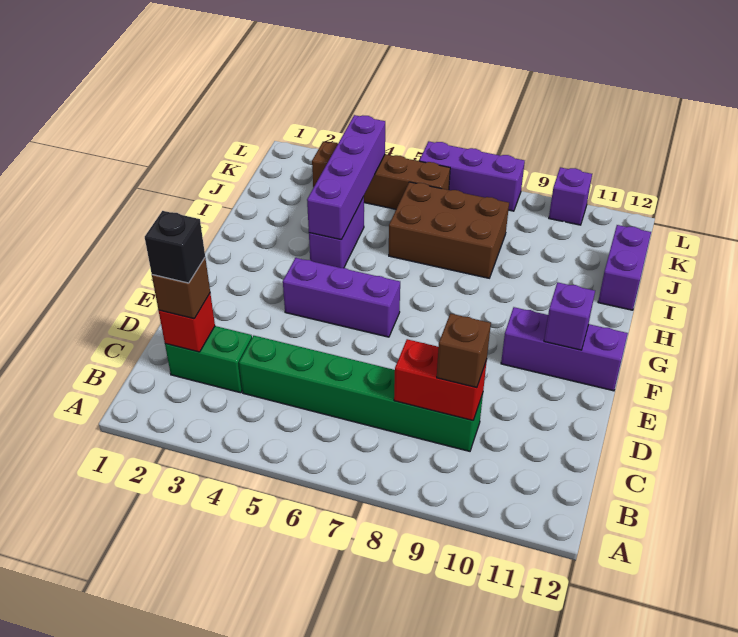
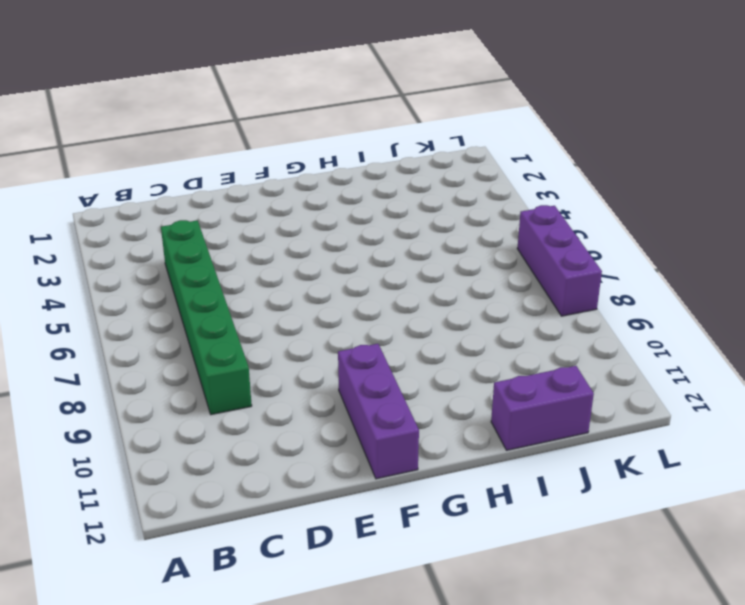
none -> green 1x2 brick [165,326,252,393]
none -> purple 1x3 brick [283,258,400,337]
none -> purple 1x2 brick [309,196,364,268]

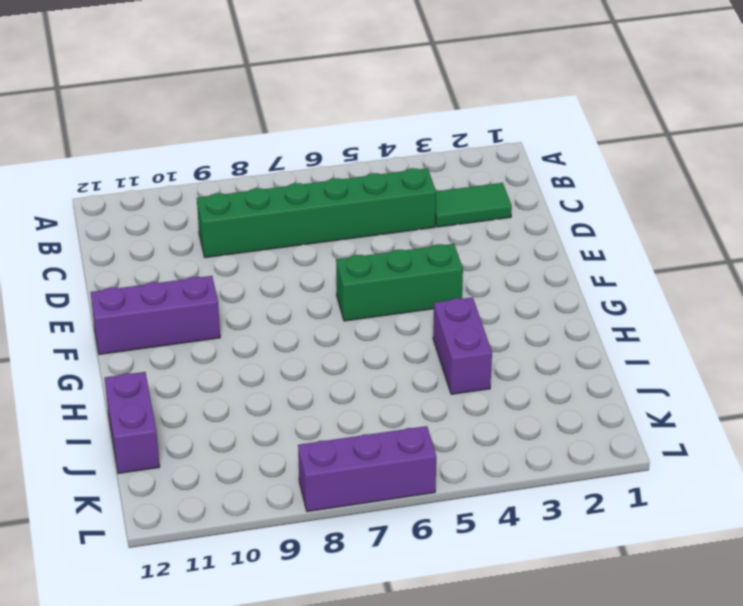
green 1x2 tile [435,183,512,227] -> green 1x2 brick [165,326,252,393]
green 1x3 brick [336,244,463,321] -> purple 1x3 brick [283,258,400,337]
none -> brown 2x3 brick [389,182,509,278]
none -> brown 1x4 brick [312,142,450,209]
none -> purple 1x1 brick [549,167,592,225]

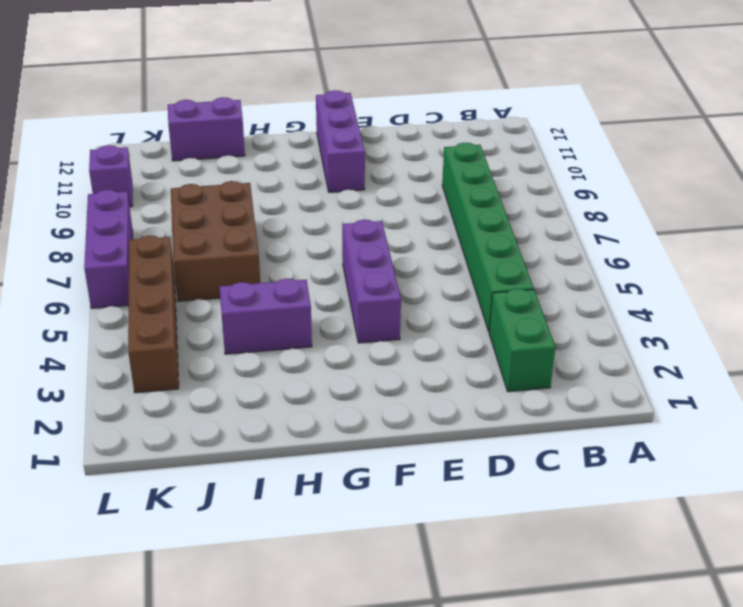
none -> red 1x1 brick [159,293,215,352]
none -> red 1x2 brick [394,339,487,421]
none -> purple 1x1 brick [544,282,595,350]

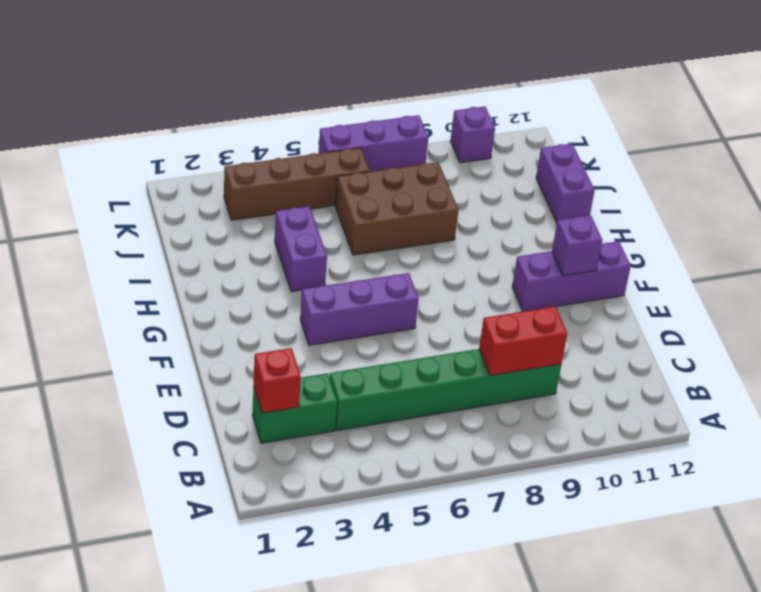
none -> purple 1x4 brick [307,115,385,240]
none -> brown 1x1 brick [152,258,210,319]
none -> brown 1x1 brick [437,314,491,388]

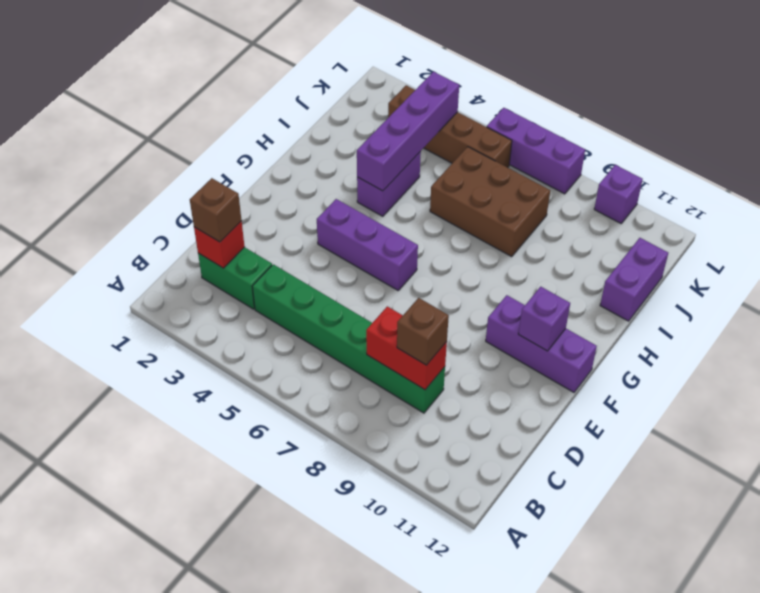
none -> black 1x1 brick [145,211,205,283]

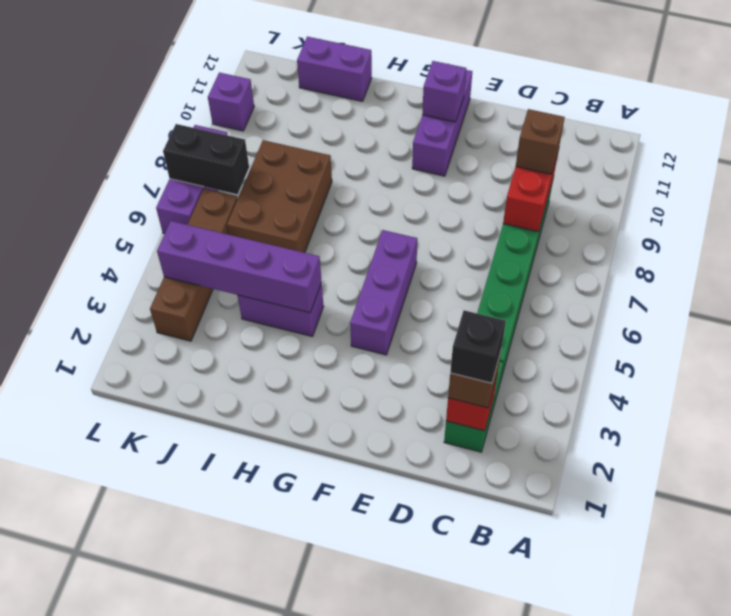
black 1x2 brick [163,124,249,194] -> none

